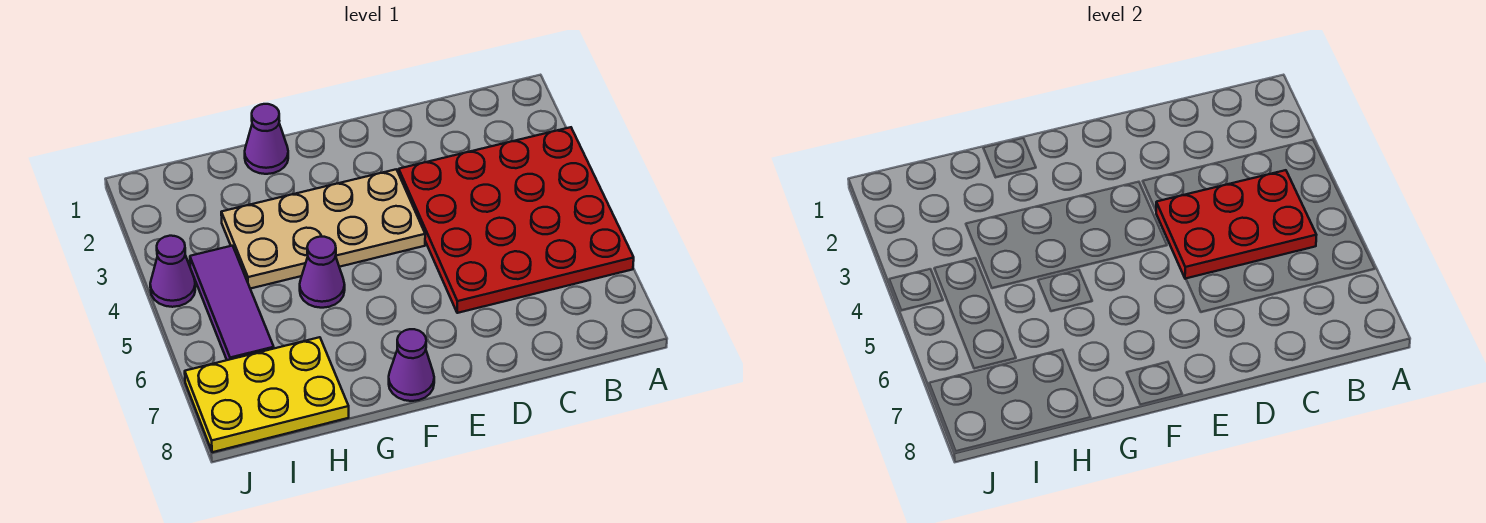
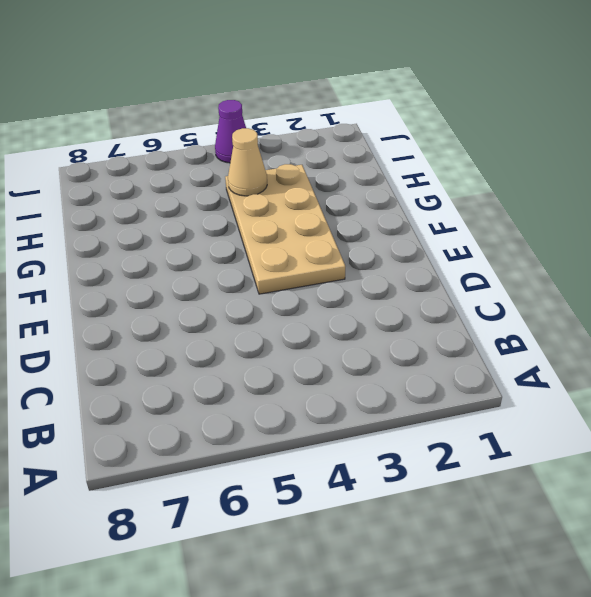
tan 1x1 cone [228,128,267,196] -> none
none -> red 4x4 plate [399,127,634,313]
none -> purple 1x1 cone [389,329,434,401]

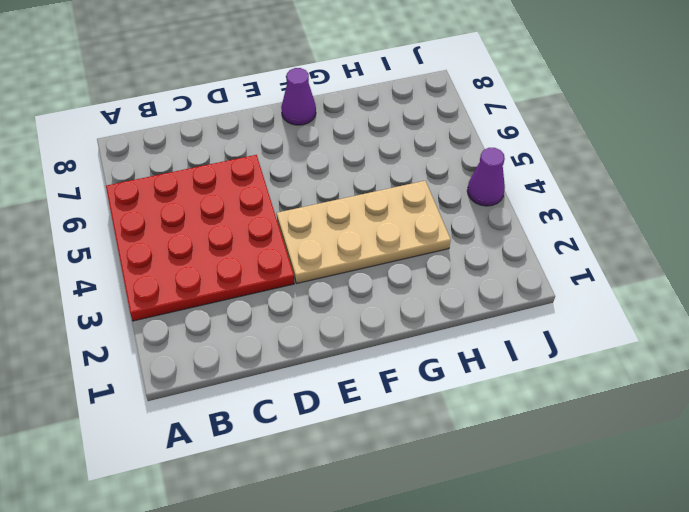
none -> purple 1x1 cone [245,104,288,174]
none -> purple 1x1 cone [300,237,345,308]

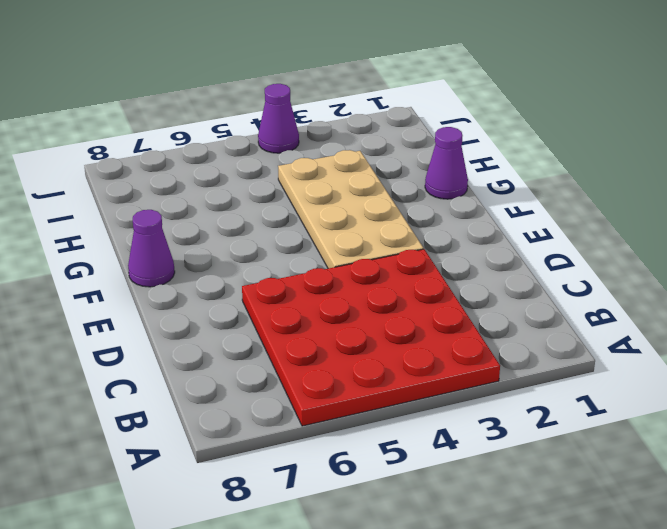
none -> purple 1x1 cone [300,237,345,308]
none -> yellow 2x3 plate [185,337,349,452]

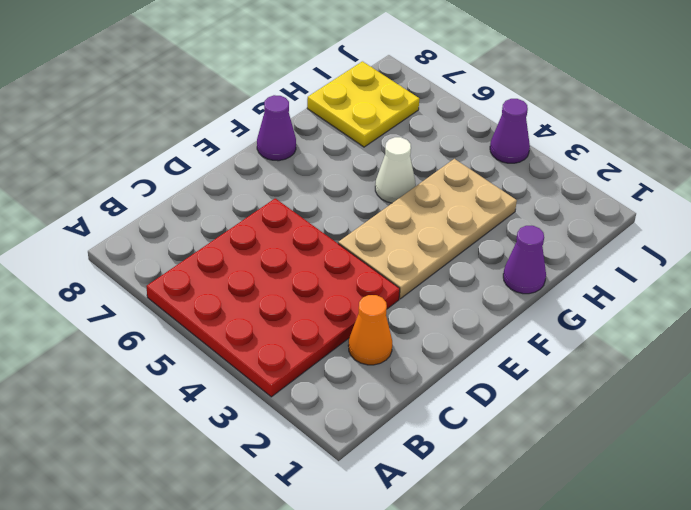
orange 1x1 cone [348,295,392,365] -> none
white 1x1 cone [375,137,416,203] -> purple 1x1 cone [300,237,345,308]
yellow 2x2 plate [307,61,419,147] -> yellow 2x3 plate [185,337,349,452]
none -> purple 1x3 tile [190,246,274,360]
none -> red 2x3 plate [1156,170,1316,279]

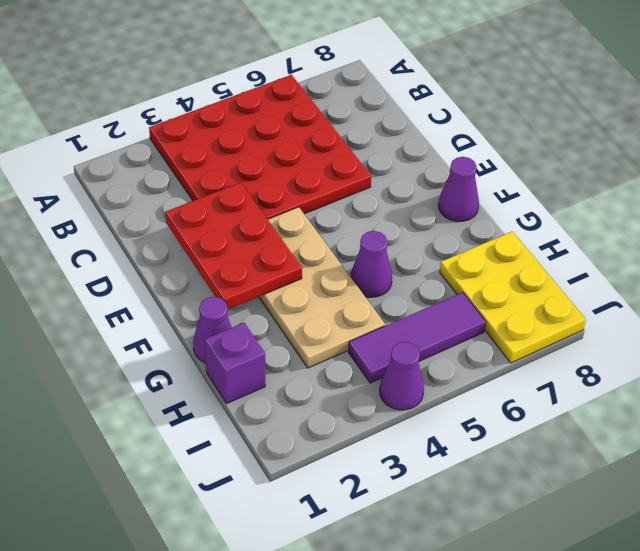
red 2x3 plate [165,182,302,310] -> red 2x3 plate moved to [1156,170,1316,279]
purple 1x1 brick [205,323,265,404] -> none

